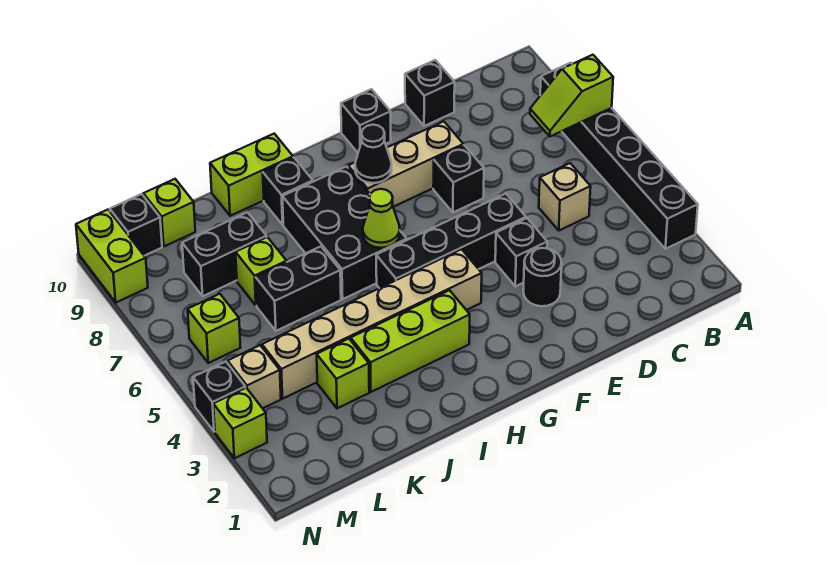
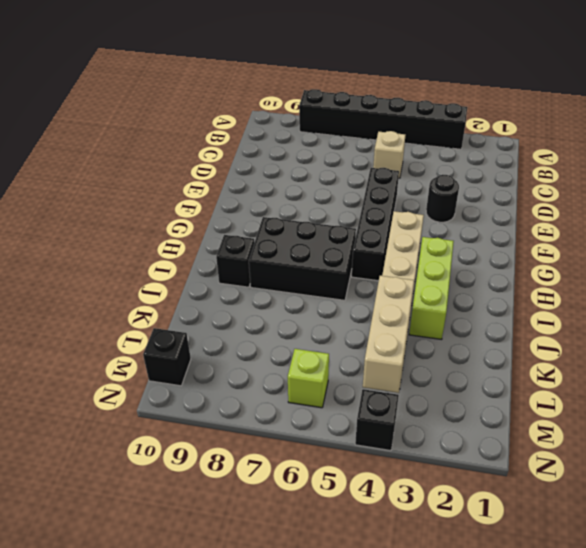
tan 1x3 brick [363,276,414,393] -> tan 1x3 brick moved to [348,121,463,207]
none -> black 1x1 brick [405,60,455,126]
none -> black 1x1 brick [495,218,547,286]
none -> black 1x1 brick [433,145,484,212]

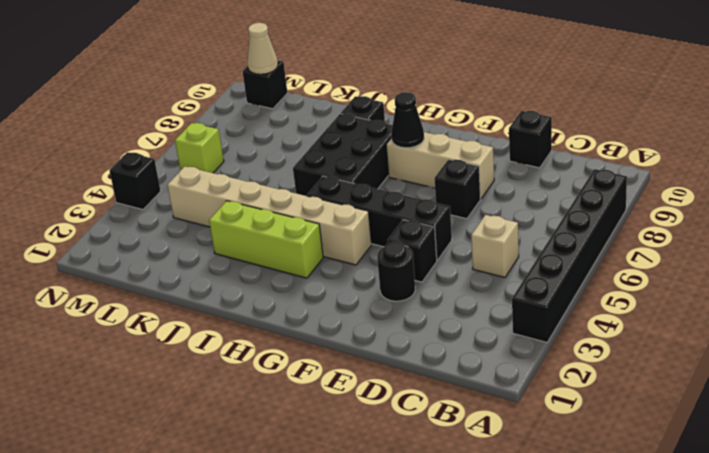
tan 1x1 cone [247,23,278,74] -> none
none -> black 1x1 brick [341,89,391,153]
none -> lime 1x2 brick [210,134,293,216]
none -> black 1x2 brick [256,246,341,331]

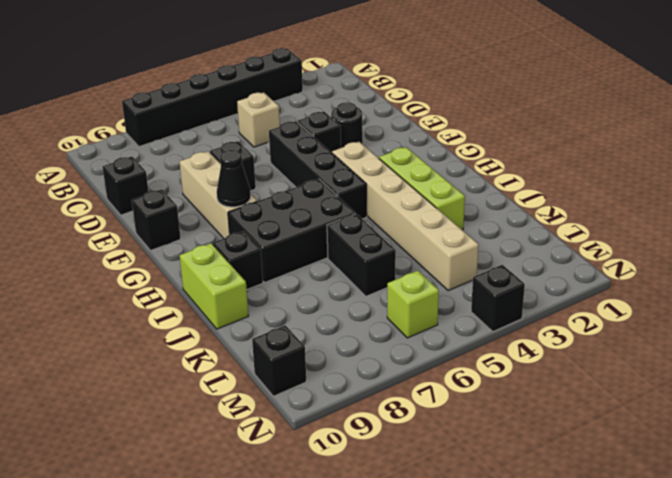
none -> lime 1x1 brick [317,339,369,408]
none -> lime 1x1 brick [236,237,287,305]
none -> black 1x2 brick [182,212,267,296]

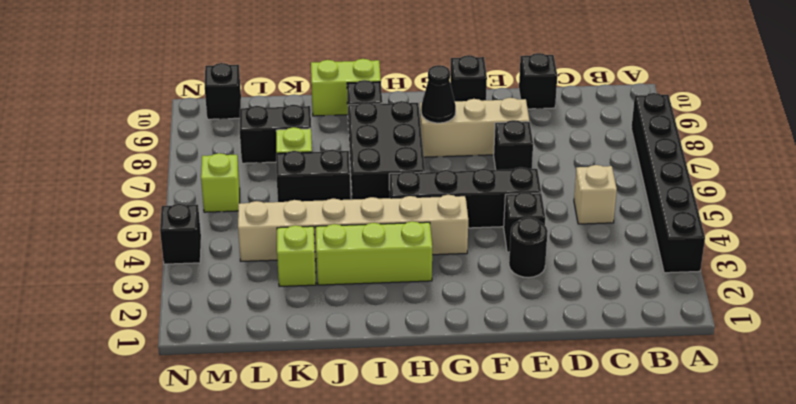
none -> lime 1x1 brick [143,179,195,246]
none -> tan 1x1 brick [228,345,281,408]
none -> lime 1x1 brick [213,388,267,458]

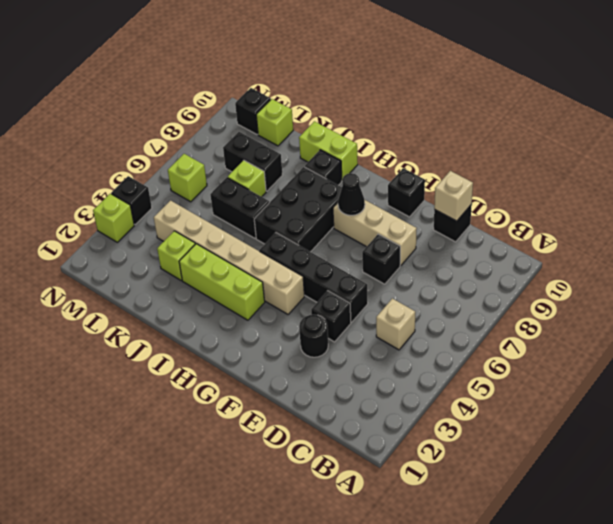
tan 1x1 brick [434,171,473,221] -> tan 1x1 brick moved to [228,345,281,408]
none -> black 1x6 brick [540,63,698,249]
none -> lime 1x2 brick [76,210,148,303]
none -> lime 1x2 slope [530,55,613,136]

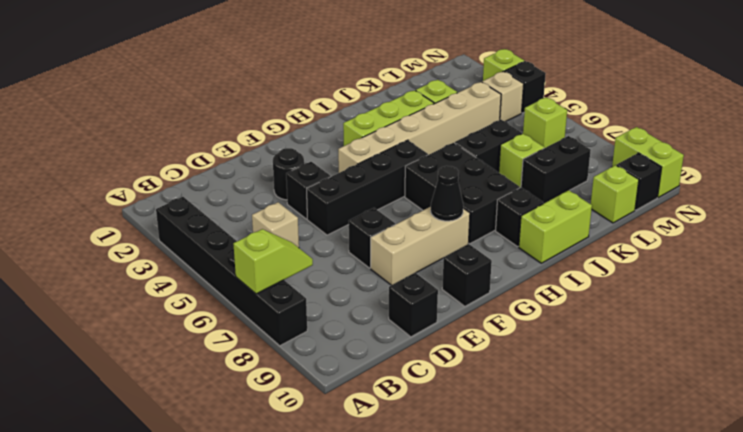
none -> lime 1x1 cone [363,189,400,248]

